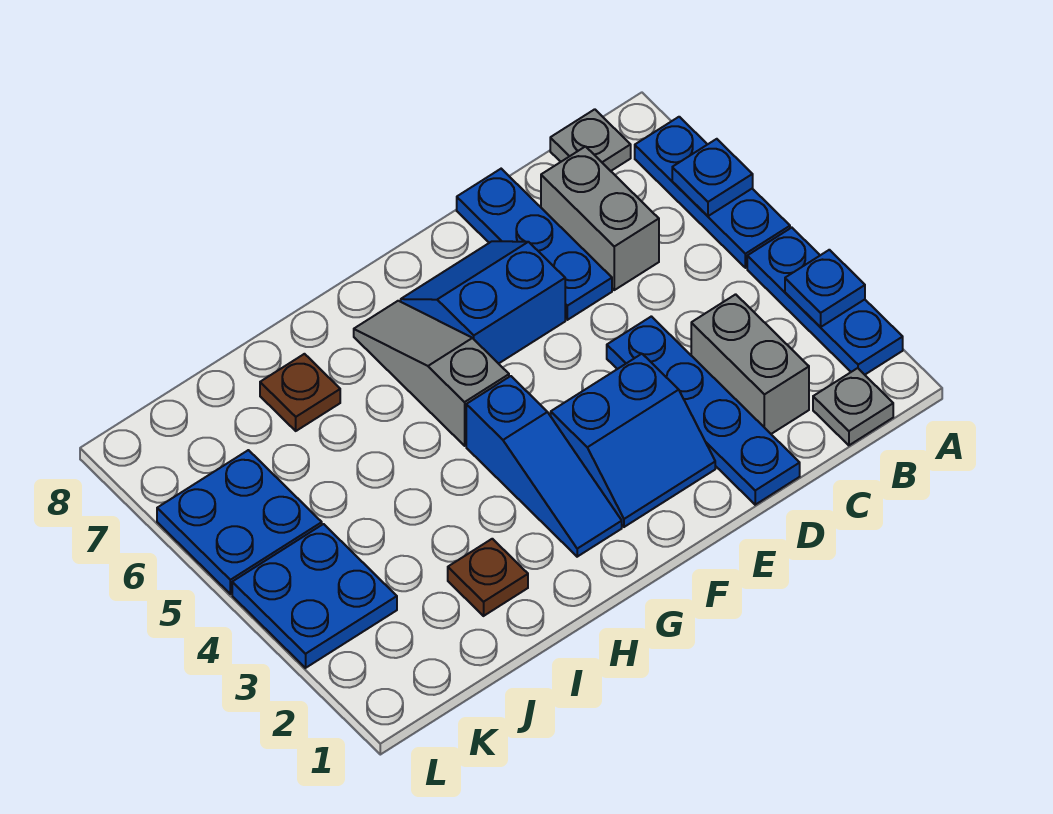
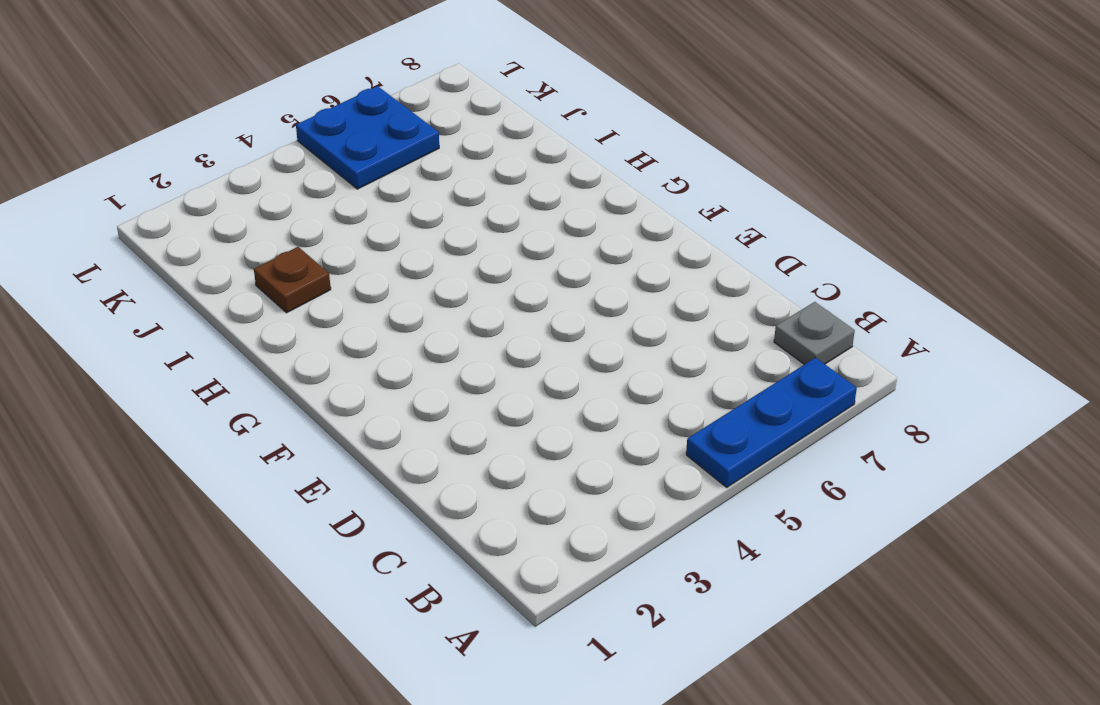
none -> blue 1x3 plate [747,228,903,375]
none -> grey 1x1 plate [813,368,893,445]
none -> grey 1x2 brick [691,294,809,434]

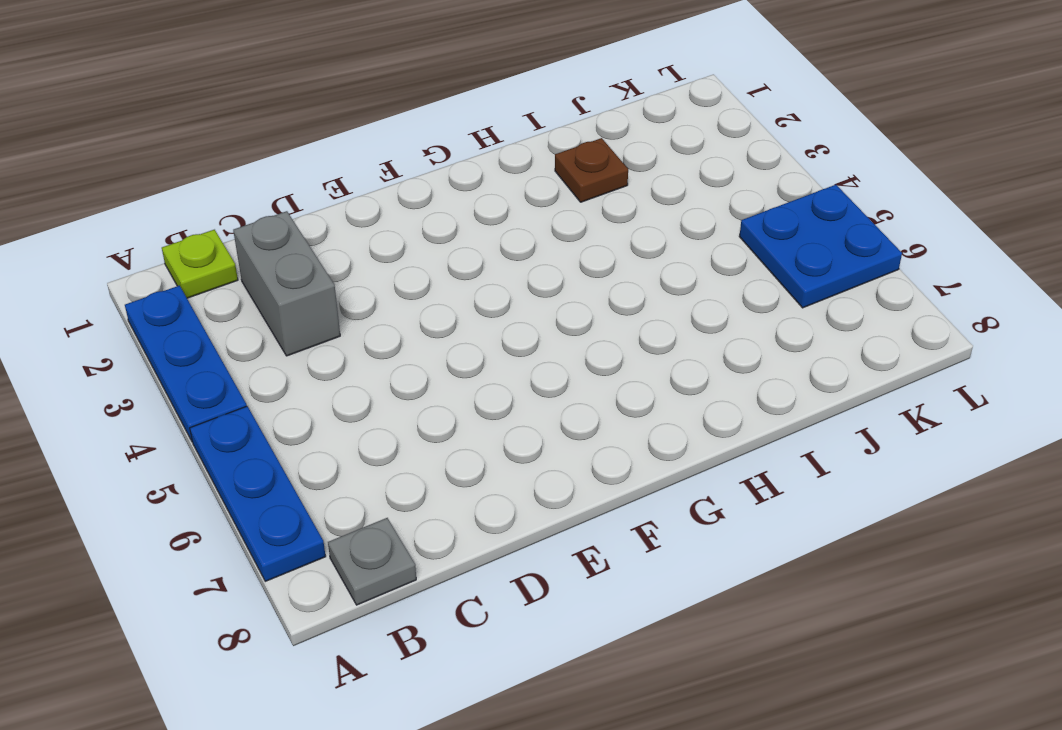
lime 1x1 plate [162,230,238,298] -> grey 1x1 plate [813,368,893,445]
none -> grey 1x2 brick [541,146,659,290]
none -> blue 1x4 plate [607,316,800,505]
none -> blue 1x3 plate [457,169,612,320]

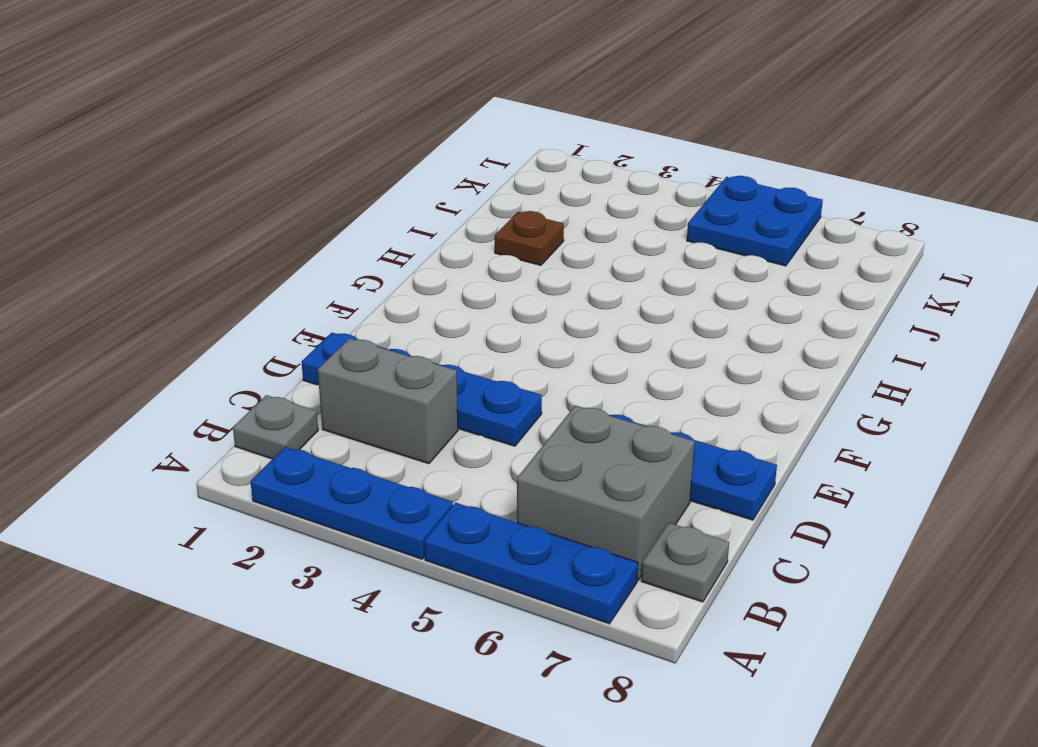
grey 2x2 brick [517,406,694,580] -> grey 1x2 brick [541,146,659,290]
none -> blue 2x2 slope [551,354,715,527]
none -> blue 2x2 slope [401,241,565,364]
none -> blue 1x3 slope [466,376,622,557]

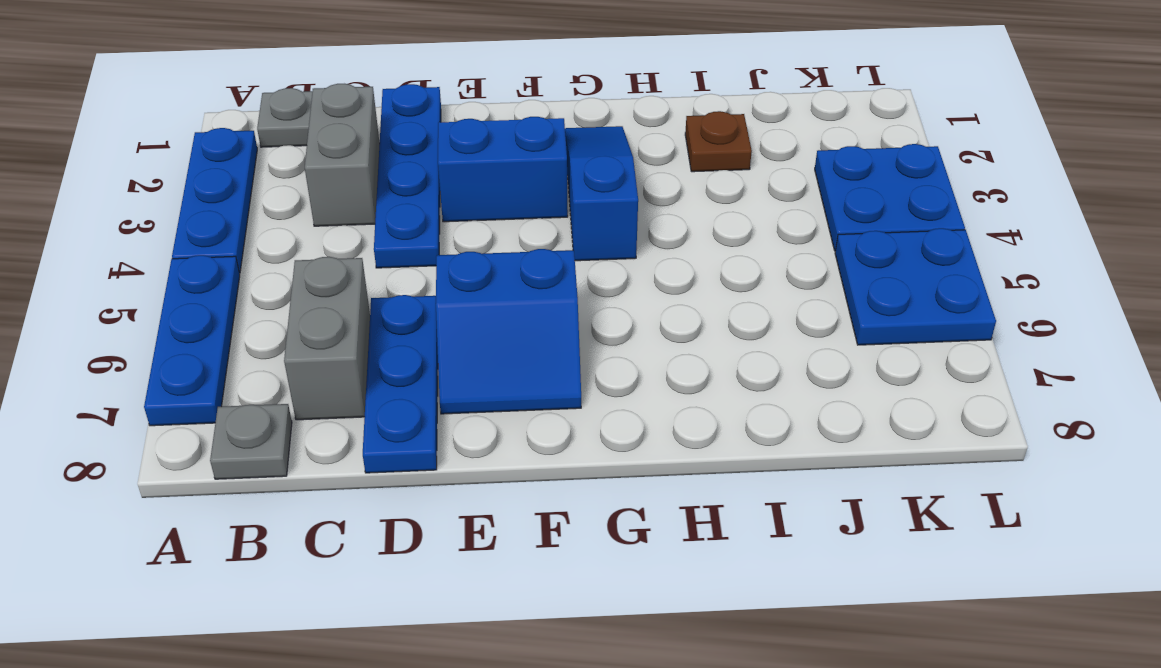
none -> grey 1x3 slope [354,301,509,446]
none -> brown 1x1 plate [260,354,340,431]
none -> blue 1x1 plate [785,250,865,327]

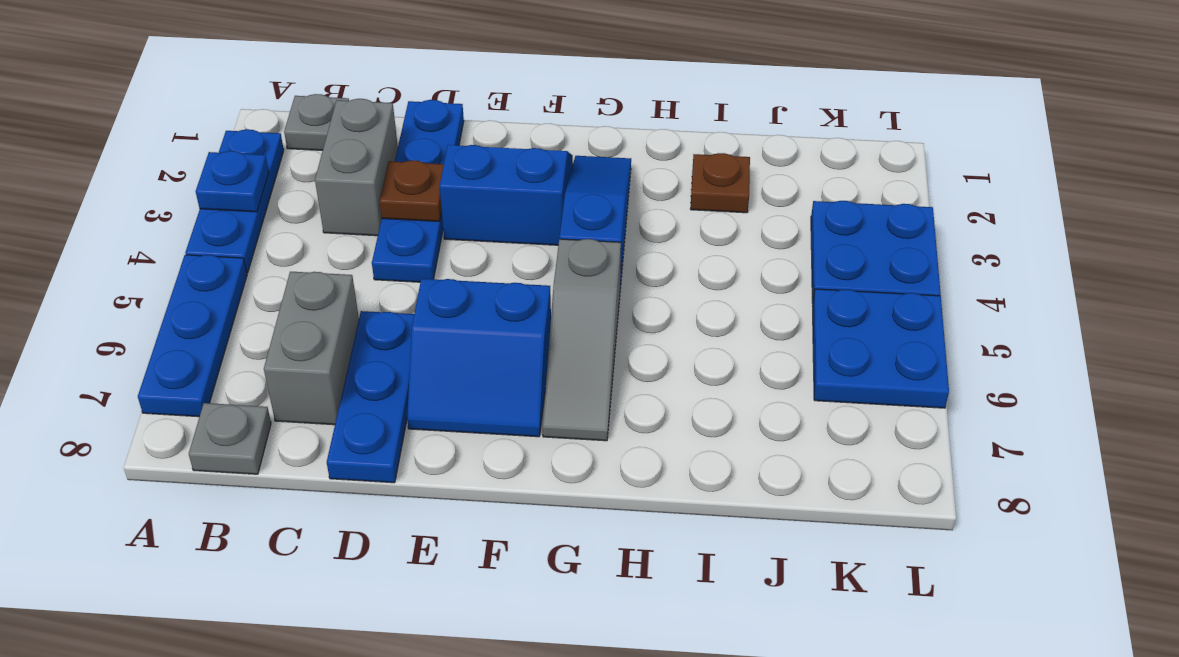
brown 1x1 plate [379,160,444,221] -> brown 1x1 plate moved to [260,354,340,431]
none -> blue 1x1 plate [672,139,753,216]

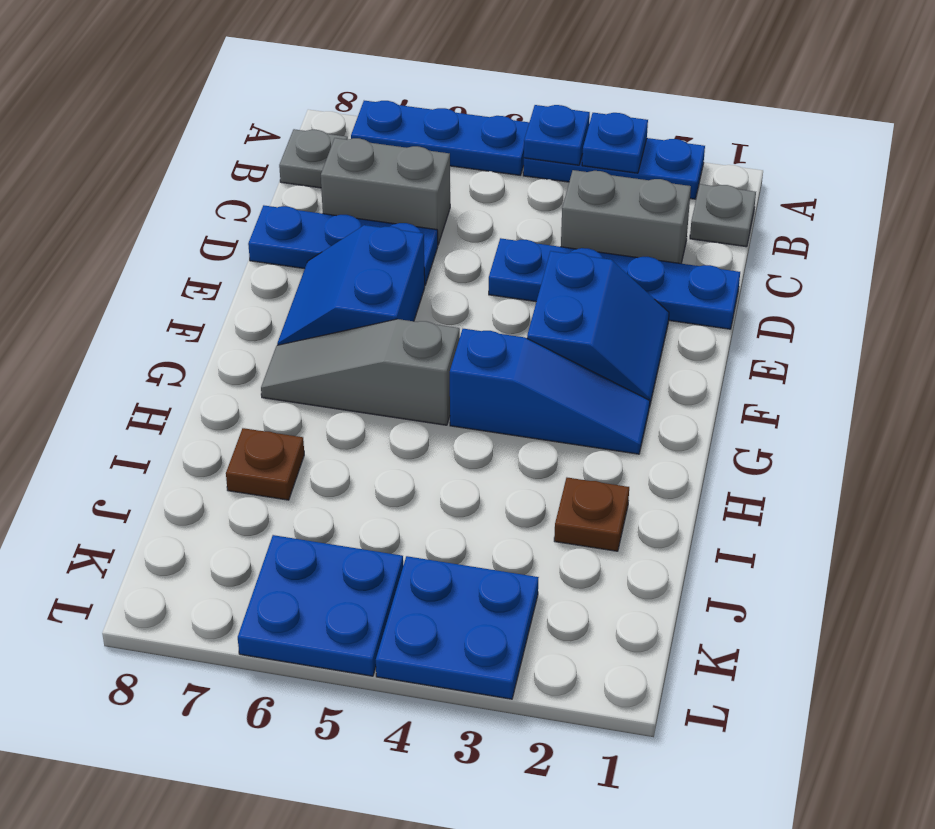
blue 1x1 plate [524,105,590,165] -> blue 1x1 plate moved to [672,139,753,216]

